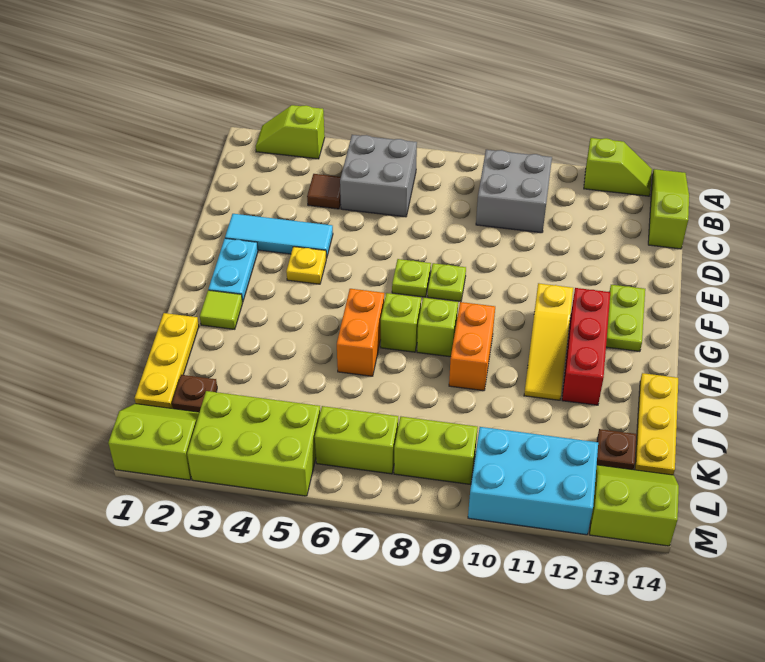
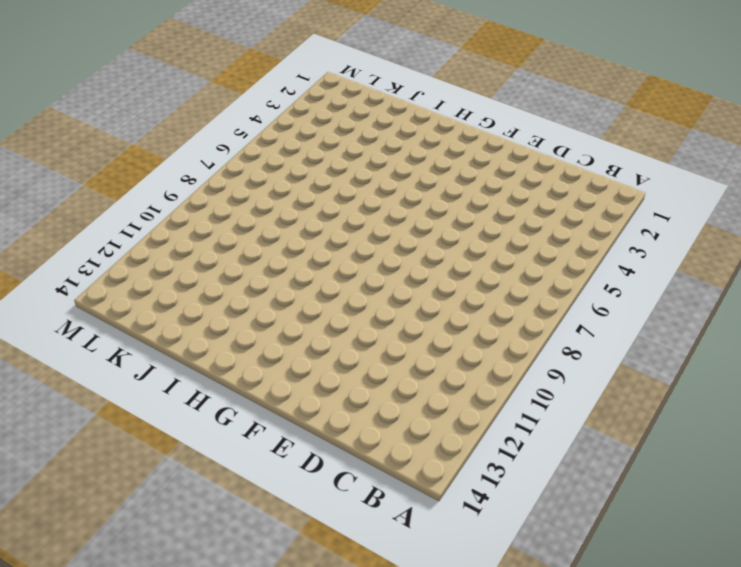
none -> lime 1x2 slope [256,105,325,159]
none -> lime 1x2 slope [584,138,652,196]
none -> lime 1x3 slope [648,169,689,249]

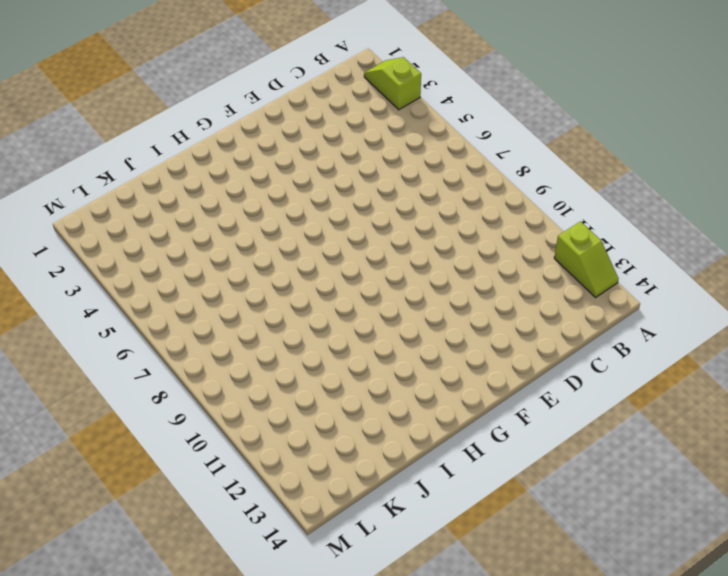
none -> lime 1x3 slope [648,169,689,249]
none -> grey 2x2 brick [340,135,417,217]
none -> grey 2x2 brick [476,150,552,233]

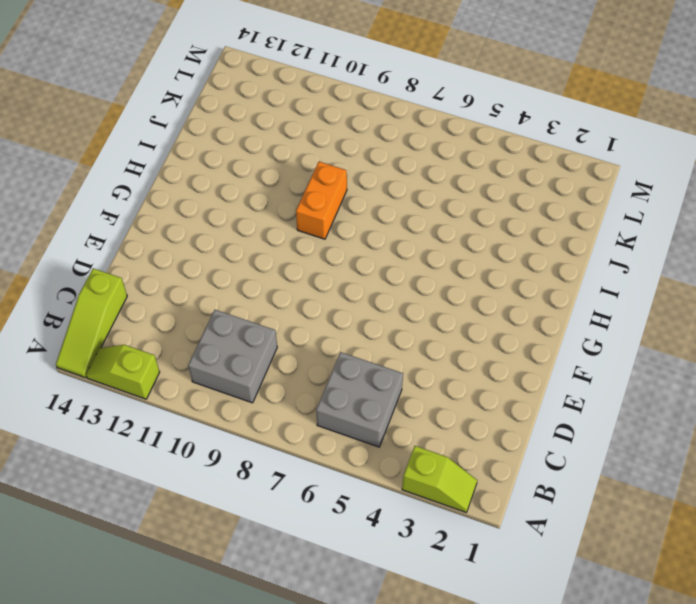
none -> brown 1x1 tile [307,174,341,209]
none -> cyan 1x3 tile [225,214,333,258]
none -> cyan 1x2 plate [208,238,258,302]

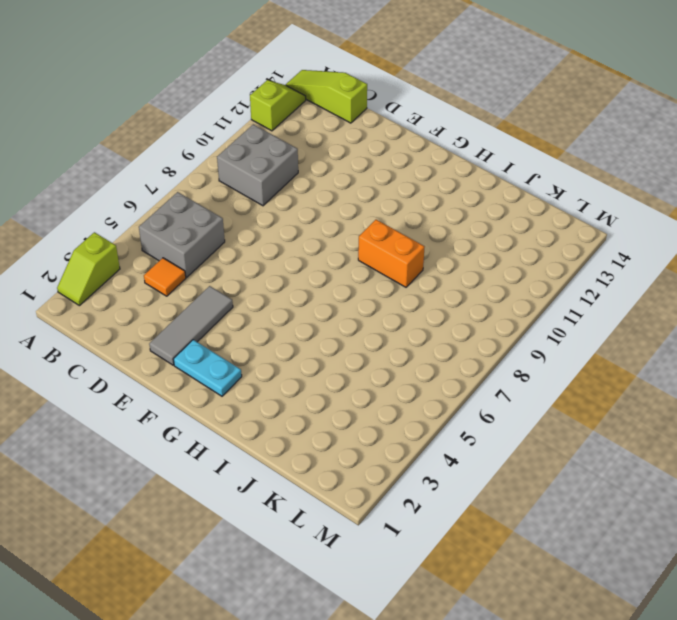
orange 1x1 tile [144,258,186,296] -> brown 1x1 tile [307,174,341,209]
grey 1x3 tile [149,286,233,365] -> cyan 1x3 tile [225,214,333,258]
none -> yellow 1x1 plate [286,247,326,284]
none -> lime 1x1 plate [392,259,431,297]
none -> lime 1x1 plate [428,263,466,301]

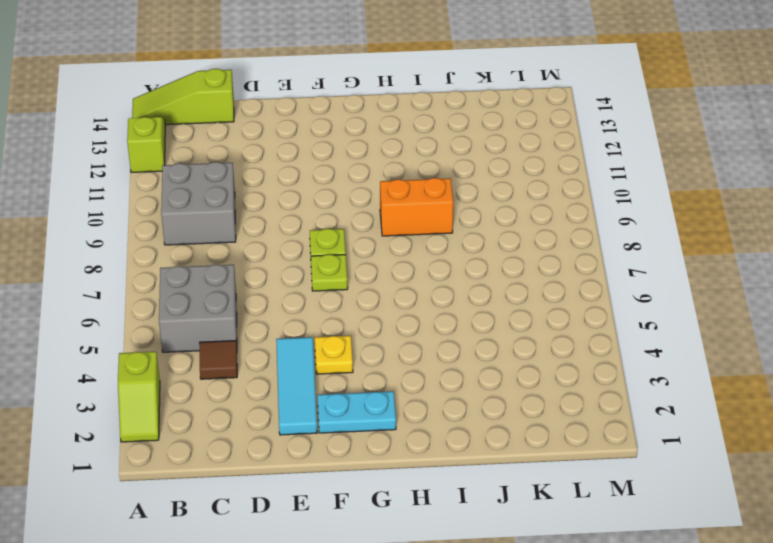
none -> lime 1x2 plate [606,285,645,352]
none -> yellow 1x3 slope [524,283,573,400]
none -> red 1x3 brick [562,288,610,405]

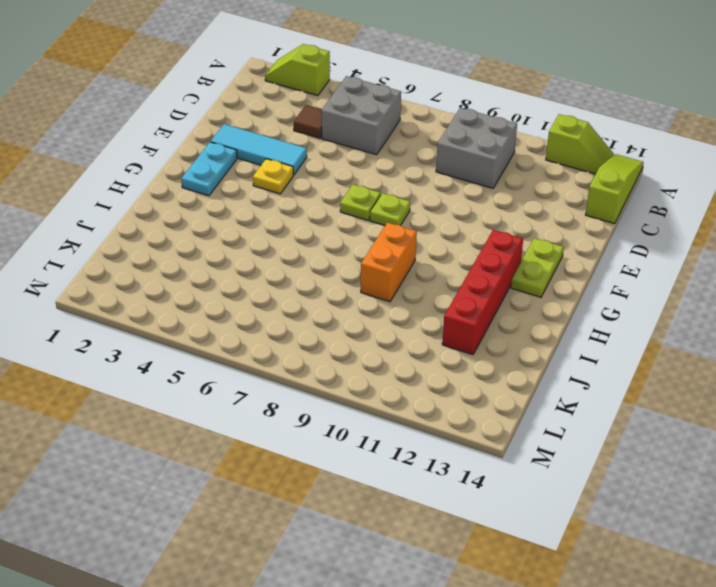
red 1x4 brick [442,230,523,355] -> red 1x3 brick [562,288,610,405]
none -> yellow 1x3 slope [524,283,573,400]
none -> lime 1x1 tile [200,290,243,329]
none -> orange 1x2 brick [337,289,384,376]

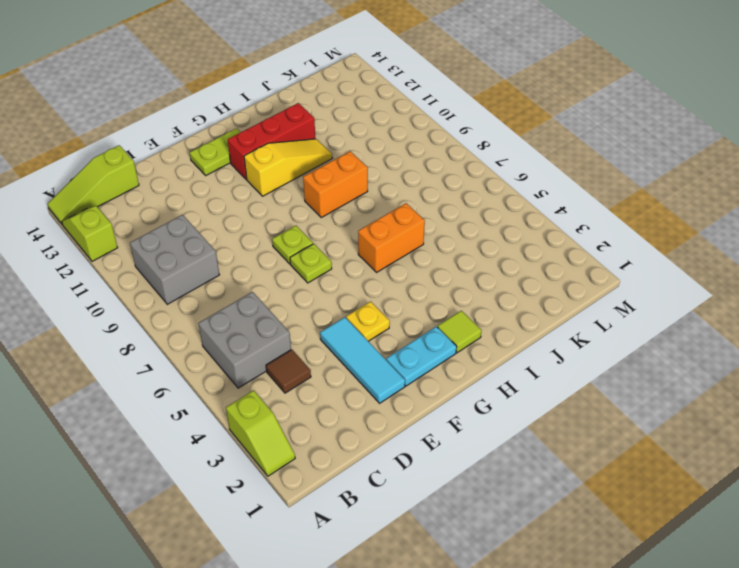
none -> lime 1x1 brick [381,293,421,352]
none -> lime 1x1 brick [417,298,458,357]
none -> yellow 1x3 plate [135,313,199,409]

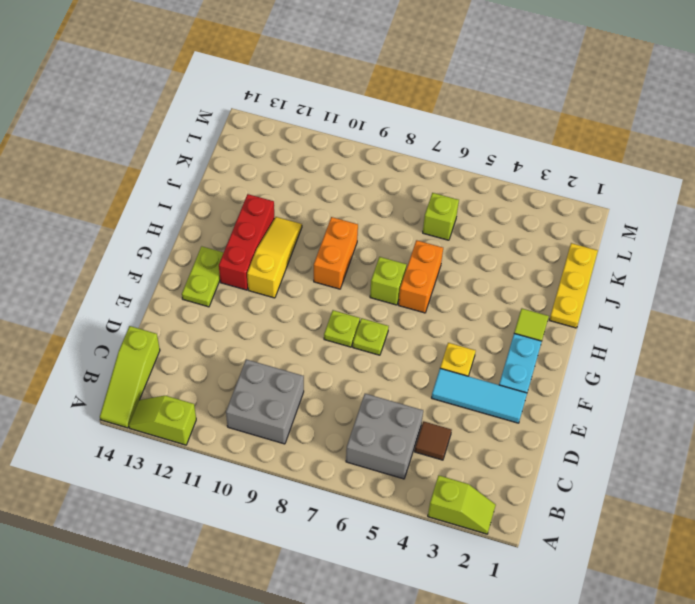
lime 1x1 brick [423,193,459,240] -> lime 1x1 brick moved to [417,298,458,357]
none -> yellow 1x3 plate [635,373,678,475]
none -> brown 1x1 plate [172,375,217,412]
none -> brown 1x1 plate [597,429,637,470]

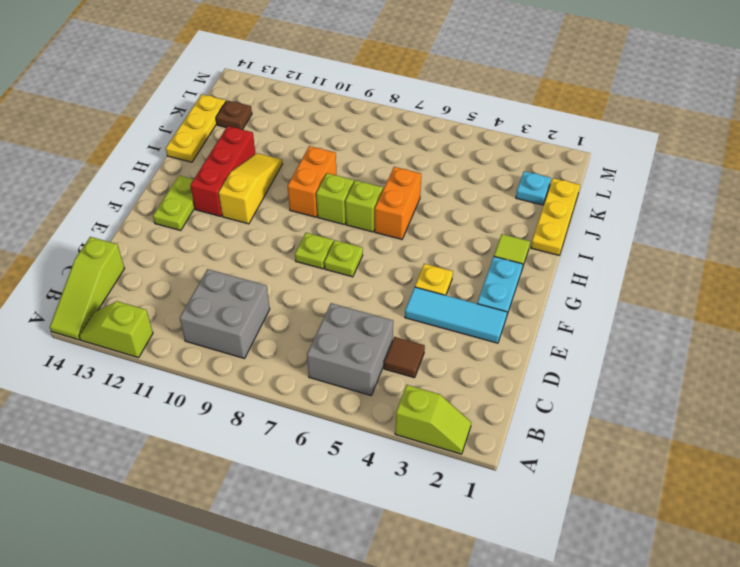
cyan 1x1 plate [516,171,551,205] -> brown 1x1 plate [172,375,217,412]
none -> lime 2x2 slope [108,404,199,480]
none -> lime 2x3 brick [187,391,320,496]
none -> lime 1x2 brick [315,406,398,474]

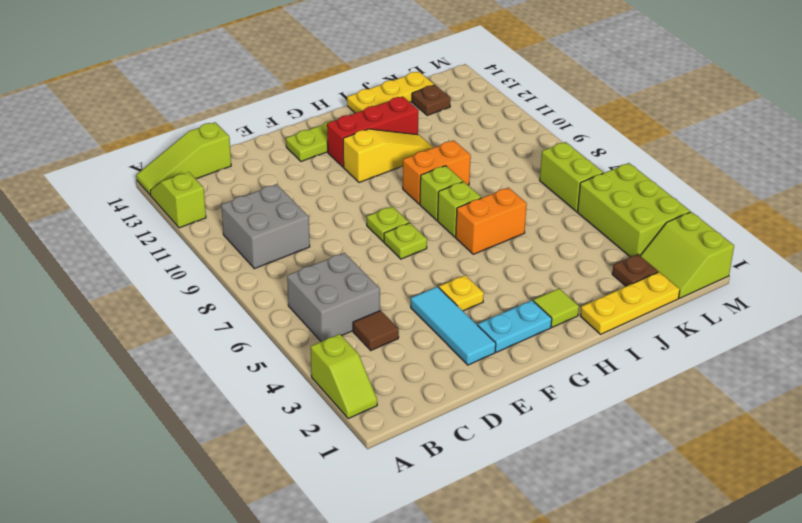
none -> lime 1x2 brick [394,417,478,484]
none -> cyan 2x3 brick [468,427,598,535]
none -> lime 2x2 slope [590,465,679,546]

